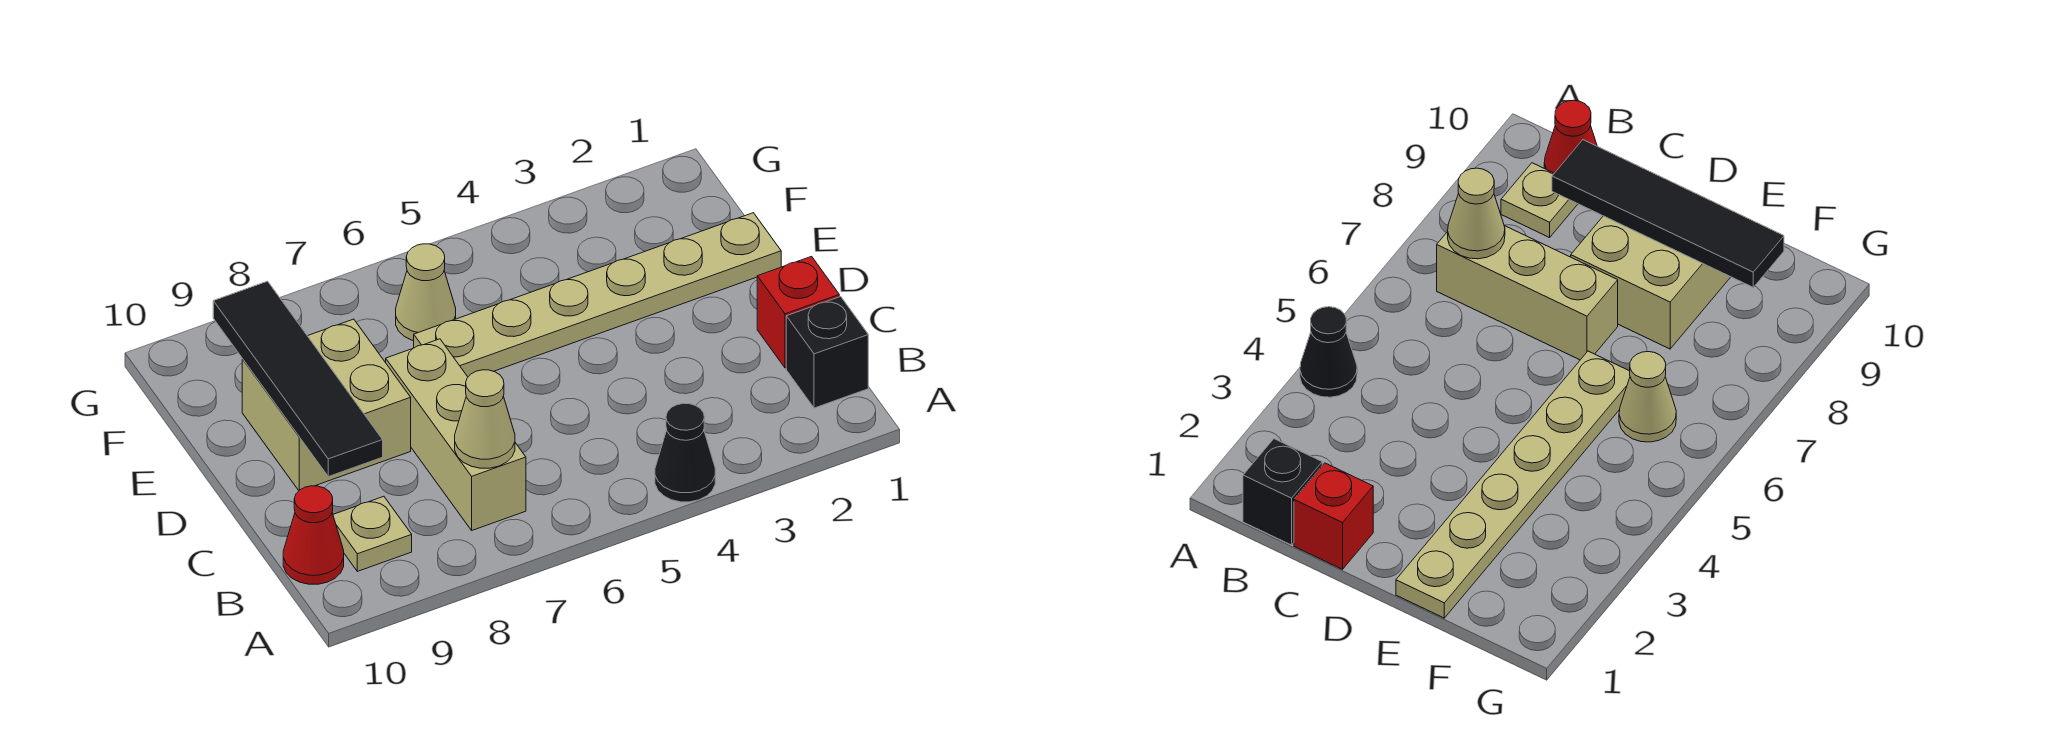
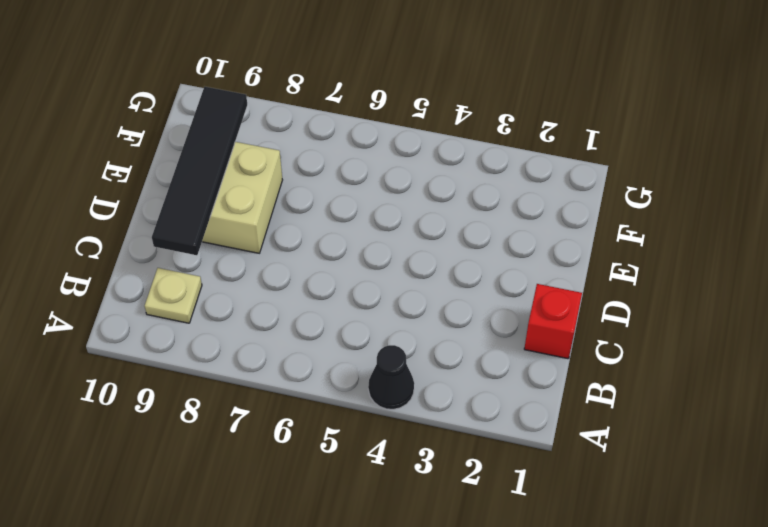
none -> black 1x1 brick [786,297,868,408]
none -> tan 1x3 brick [385,339,526,530]

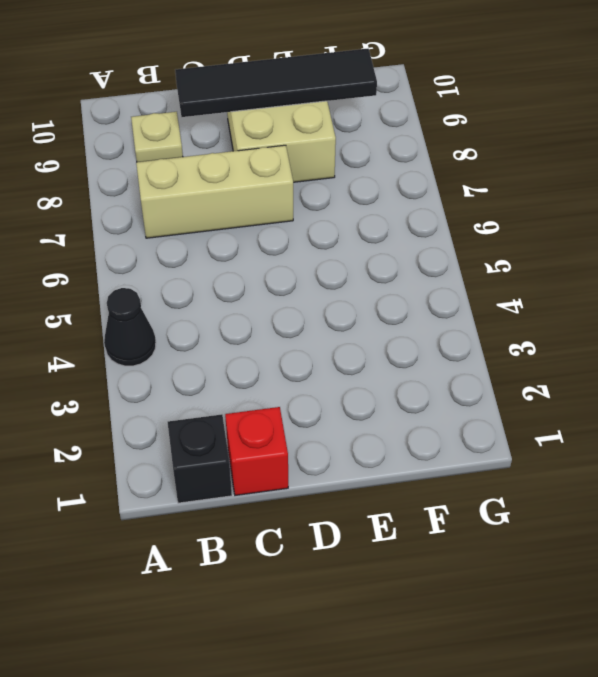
none -> red 1x1 cone [283,486,344,584]
none -> tan 1x6 plate [414,213,781,377]

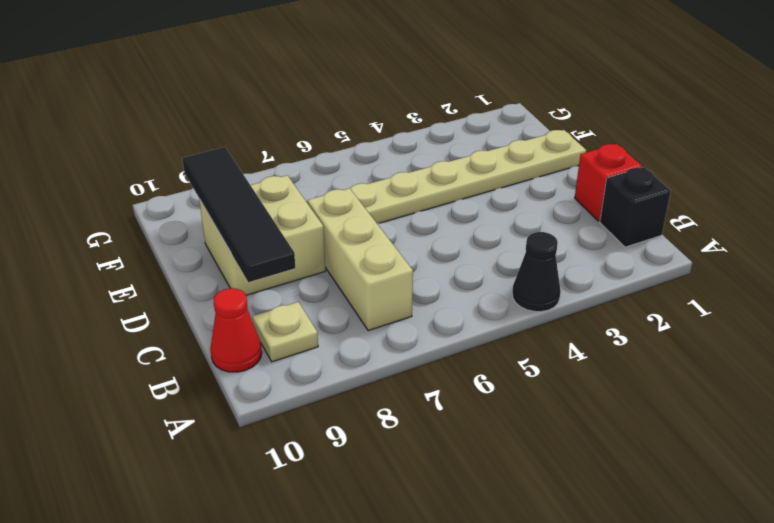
none -> tan 1x1 cone [396,244,456,341]
none -> tan 1x1 cone [455,370,515,468]

